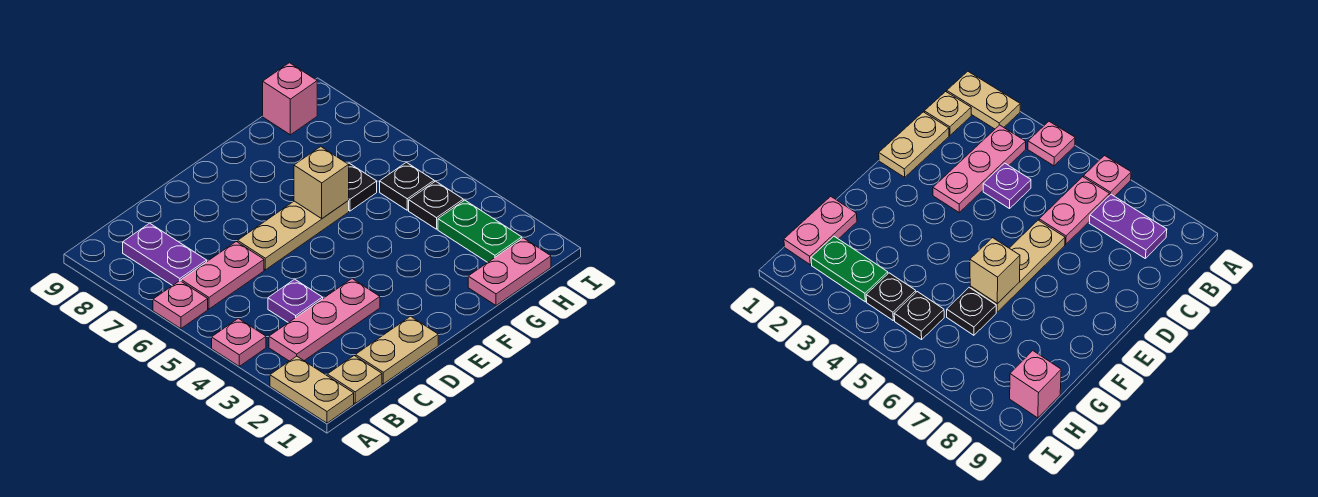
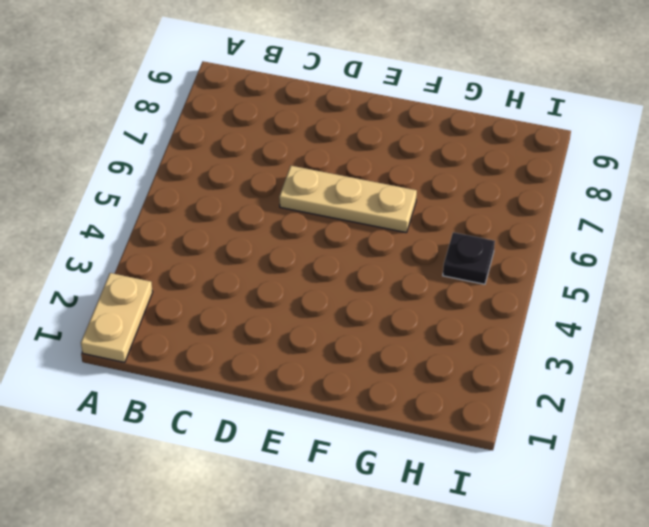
none -> pink 1x1 plate [212,318,266,366]
none -> pink 1x1 plate [153,281,208,329]
none -> tan 1x1 plate [327,356,382,403]

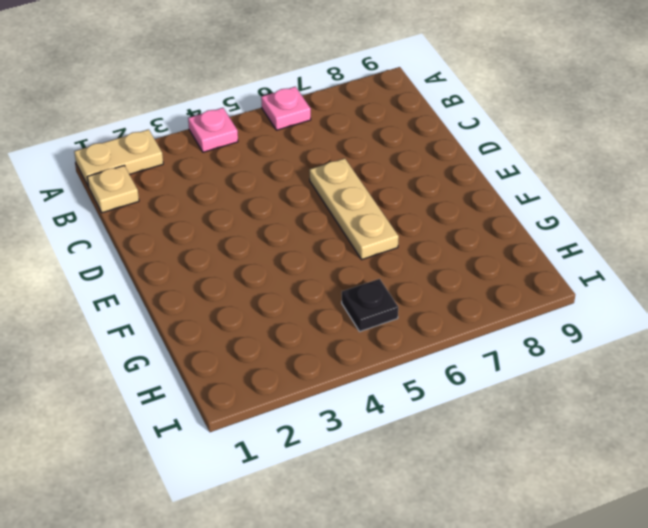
none -> pink 1x3 plate [269,279,380,361]
none -> pink 1x2 plate [181,242,264,309]
none -> purple 1x2 plate [123,223,207,286]

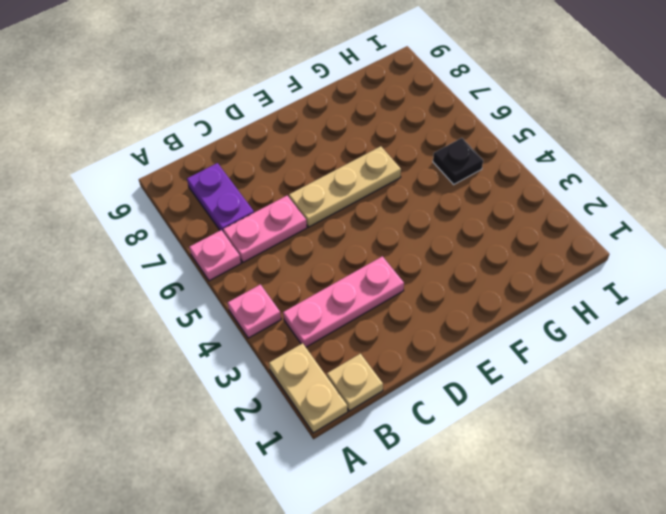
none -> tan 1x2 plate [356,316,438,384]
none -> purple 1x1 plate [268,279,323,323]
none -> pink 1x2 plate [468,238,551,305]

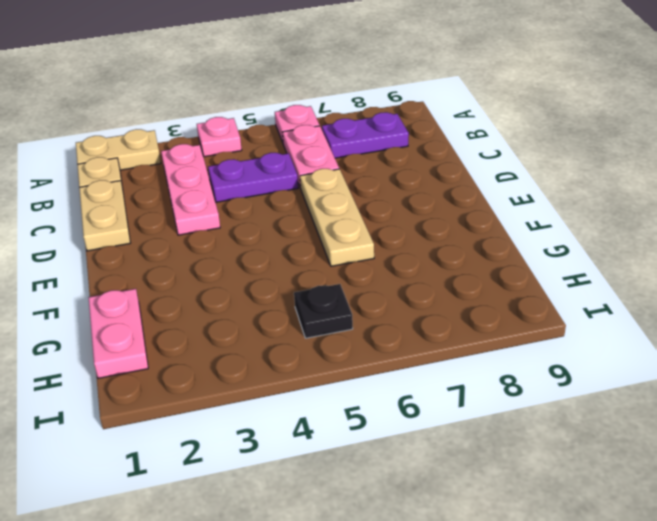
purple 1x2 plate [208,153,298,202] -> purple 1x1 plate [268,279,323,323]
none -> black 1x1 plate [348,163,377,211]
none -> green 1x2 plate [438,200,522,262]
none -> black 1x1 plate [409,181,463,229]

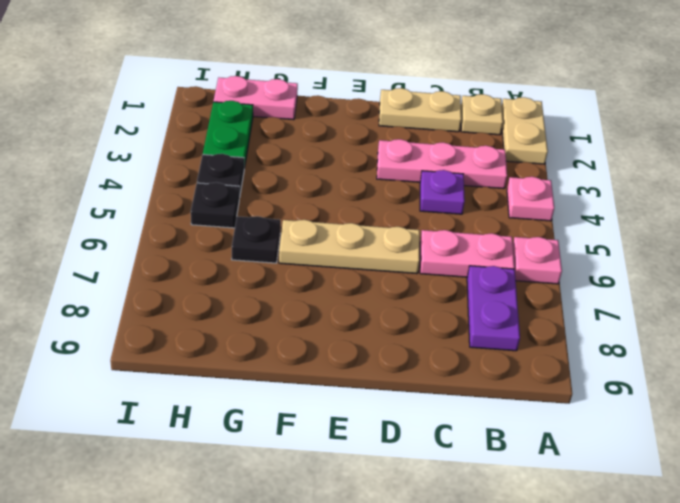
none -> pink 1x1 brick [263,63,317,135]
none -> tan 1x1 brick [294,147,349,218]

